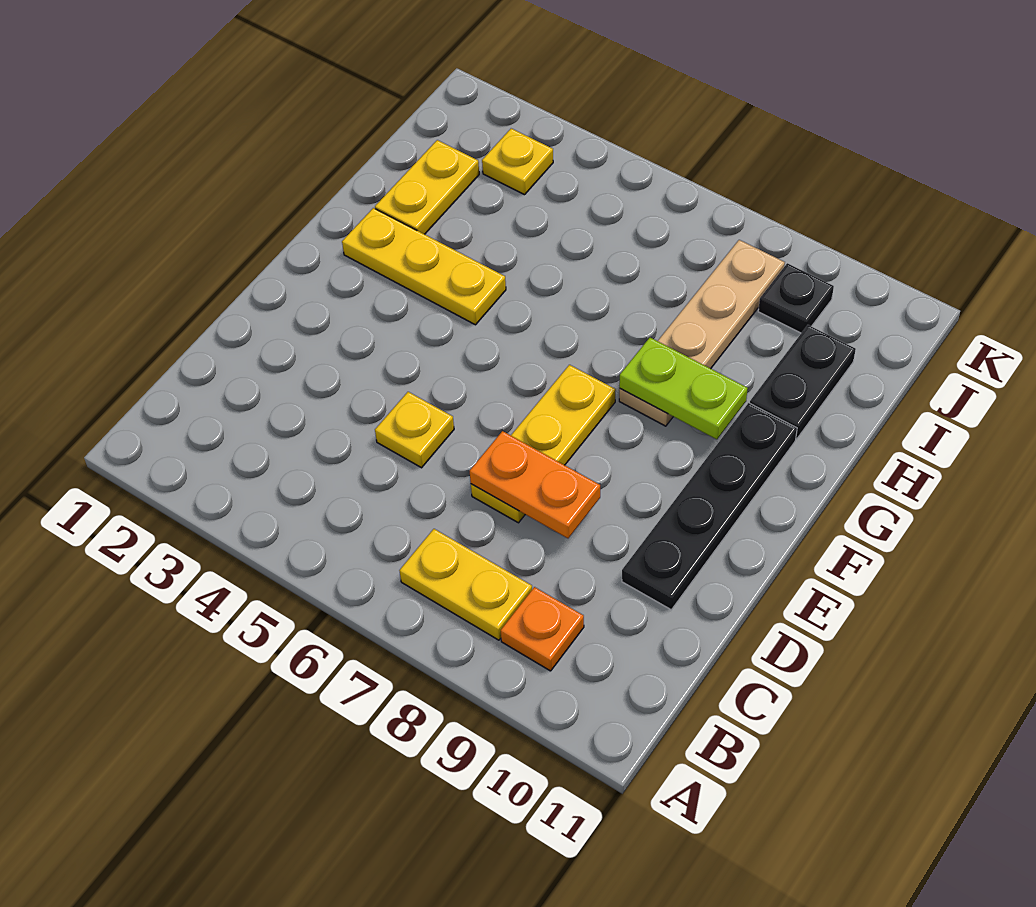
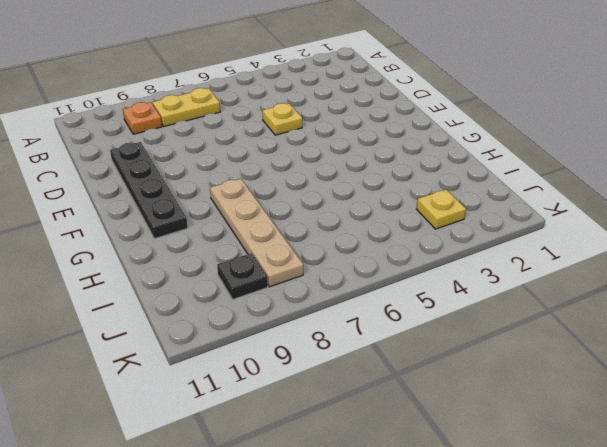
none -> yellow 1x3 plate [471,365,616,523]
none -> yellow 1x3 plate [342,208,506,325]
none -> yellow 1x2 plate [375,140,479,234]

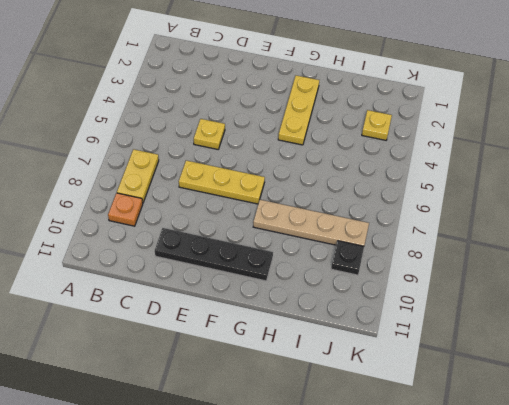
none -> yellow 1x2 plate [375,140,479,234]
none -> black 1x2 plate [750,325,856,439]
none -> orange 1x2 plate [470,431,600,538]

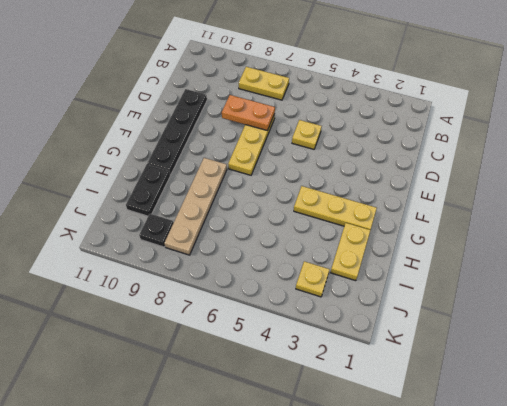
none -> orange 1x1 plate [501,587,584,671]
none -> lime 1x2 plate [619,338,748,439]

